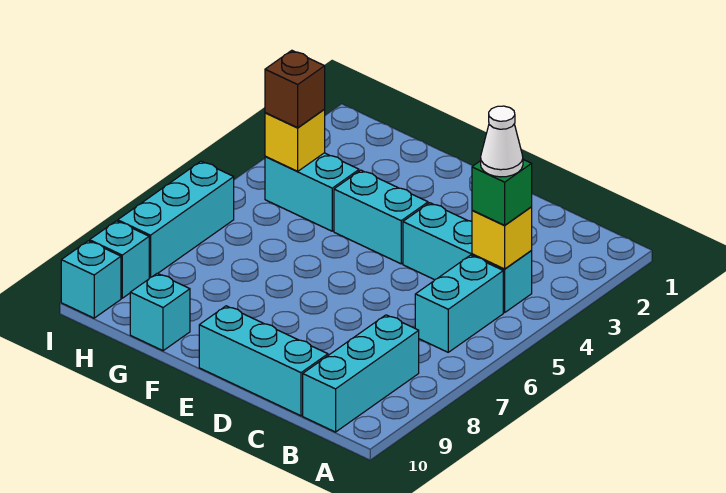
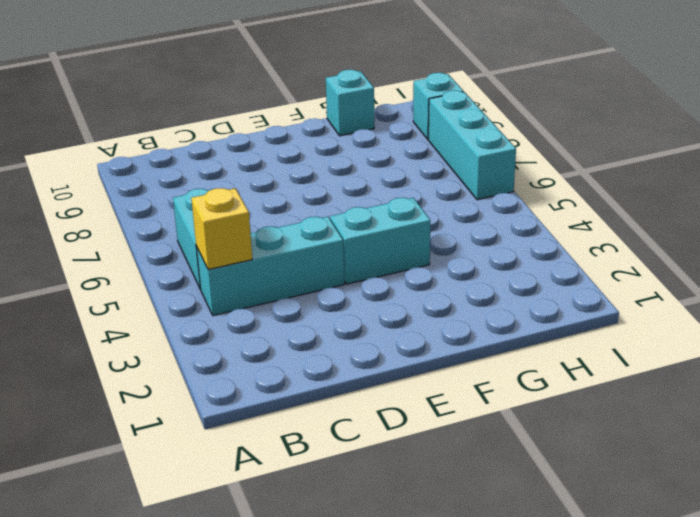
none -> cyan 1x3 brick [303,315,419,432]
none -> cyan 1x3 brick [199,306,328,416]
none -> cyan 1x2 brick [265,153,359,231]

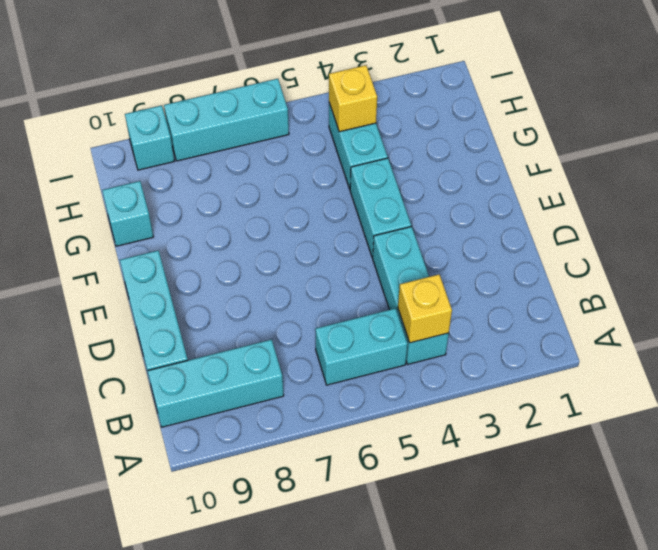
none -> cyan 1x1 brick [61,241,121,318]
none -> green 1x1 brick [472,160,532,225]
none -> brown 1x1 brick [265,50,325,128]

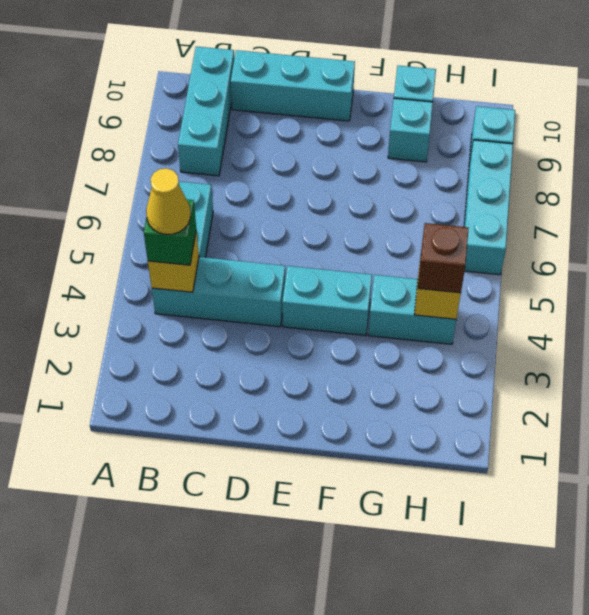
yellow 1x1 cone [146,168,191,235] -> white 1x1 cone [481,106,523,177]
cyan 1x1 brick [388,98,433,162] -> cyan 1x1 brick moved to [61,241,121,318]

